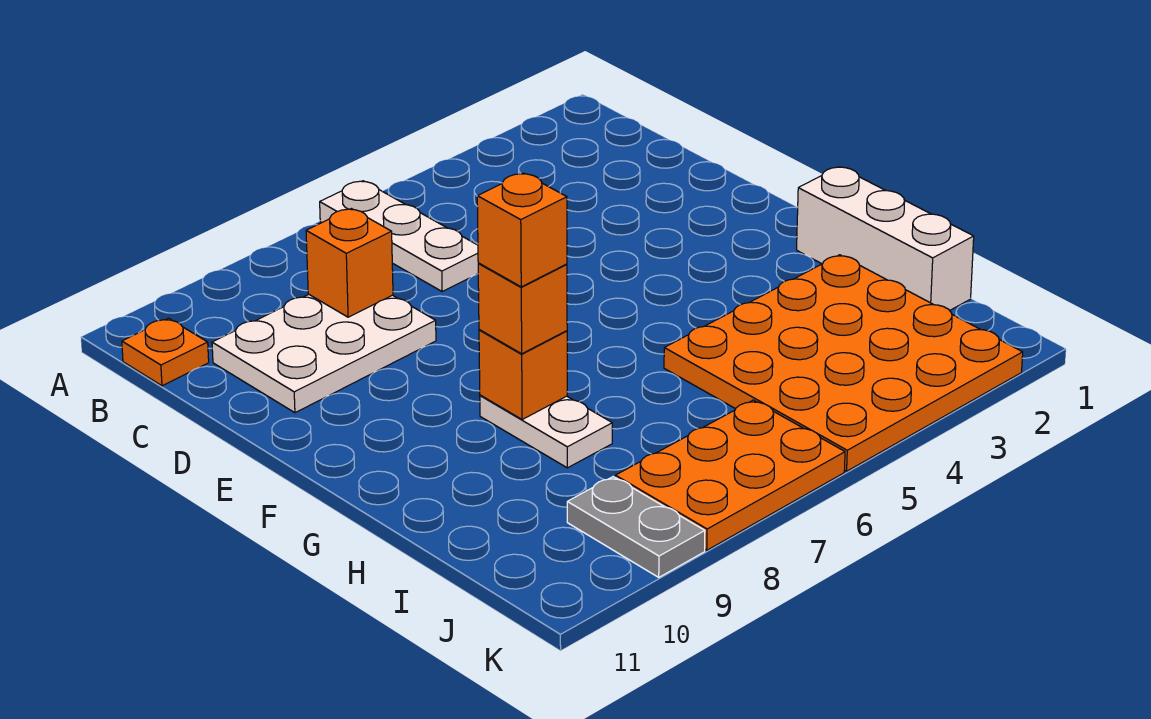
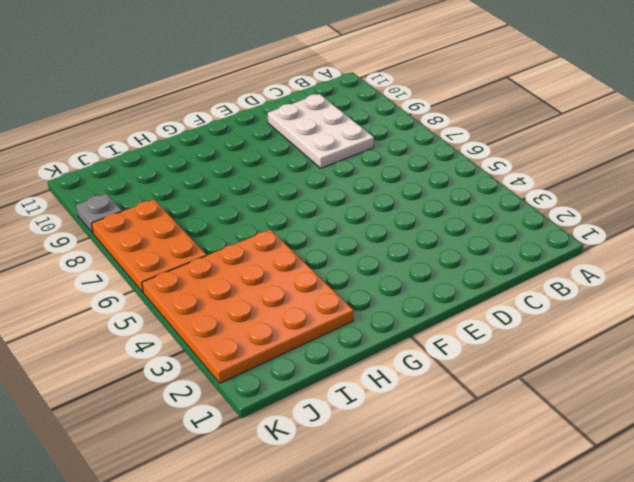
grey 1x1 plate [76,194,122,233] -> grey 1x2 plate [567,477,705,577]
none -> white 1x3 plate [320,181,479,291]
none -> orange 1x1 plate [122,318,209,386]
none -> white 1x3 brick [797,167,974,310]

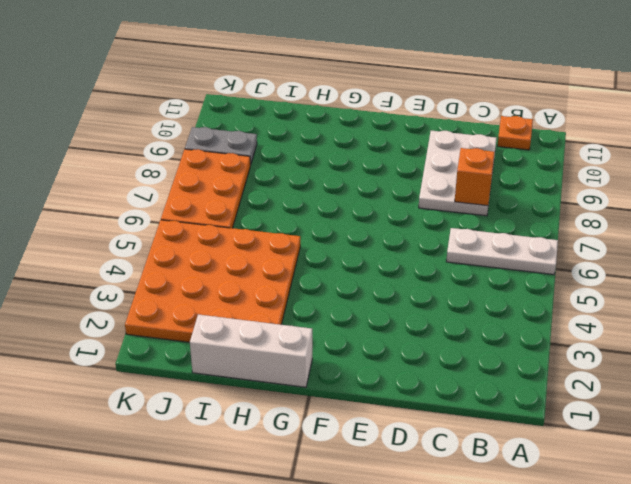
none -> white 1x2 plate [480,395,612,468]
none -> orange 1x1 brick [479,330,567,420]
none -> orange 1x1 brick [478,263,567,354]

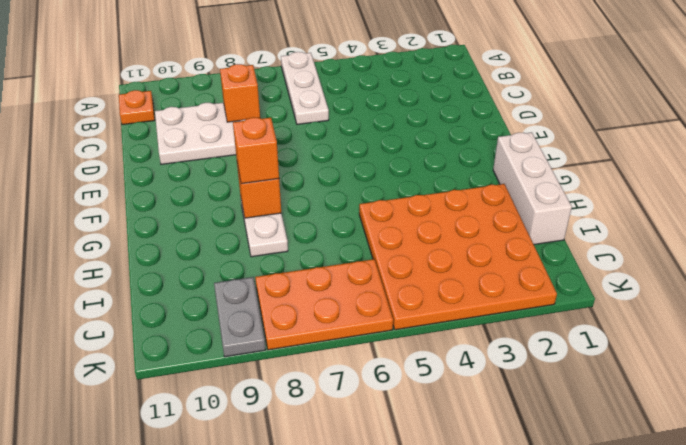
none -> orange 1x1 brick [477,173,567,287]

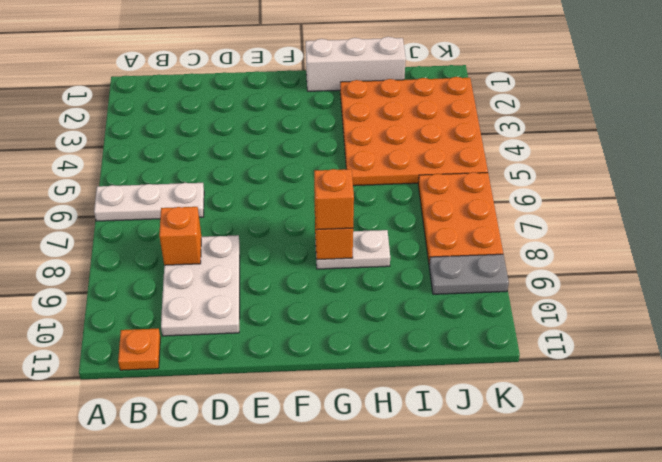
none -> orange 1x1 brick [477,173,567,287]

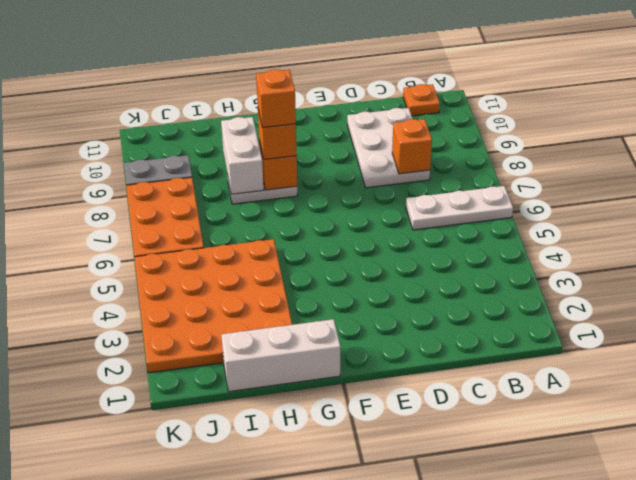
white 1x2 brick [221,117,264,194] -> none

